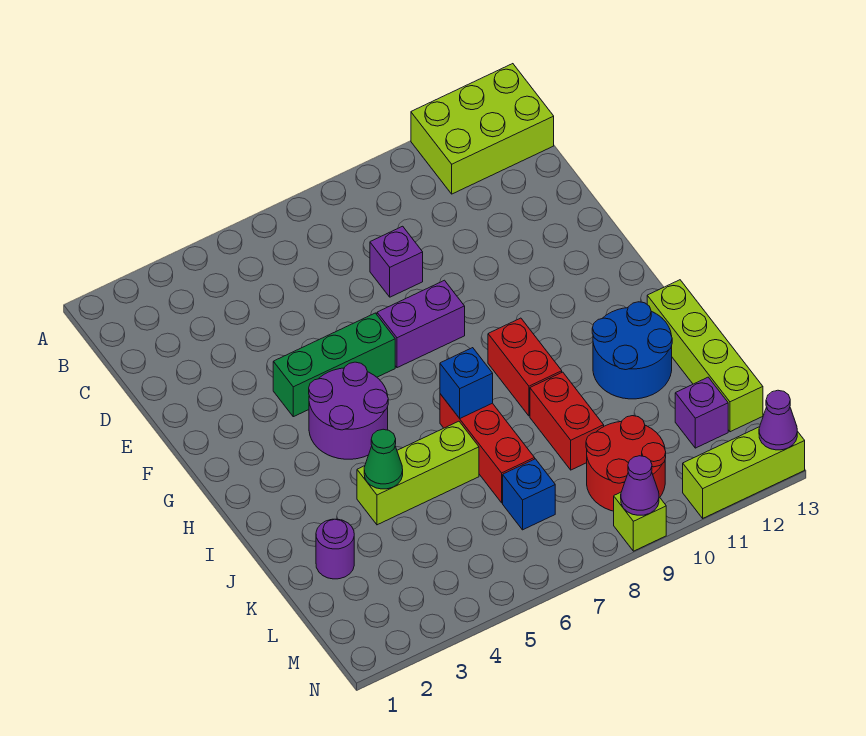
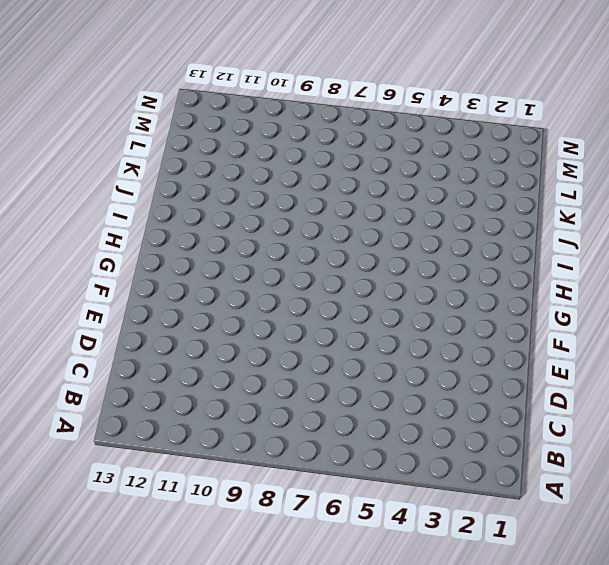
none -> lime 2x3 brick [411,64,554,194]
none -> purple 1x1 brick [370,226,423,297]
none -> green 1x3 brick [273,313,395,417]

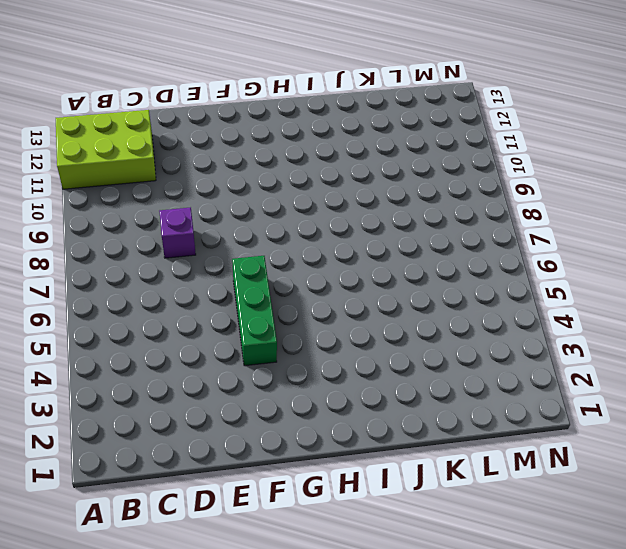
lime 2x3 brick [56,110,156,189] -> lime 2x3 brick turned to [411,64,554,194]
none -> purple 1x2 brick [377,280,465,368]
none -> purple 2x2 round brick [309,362,388,459]
none -> red 1x2 brick [488,318,562,416]

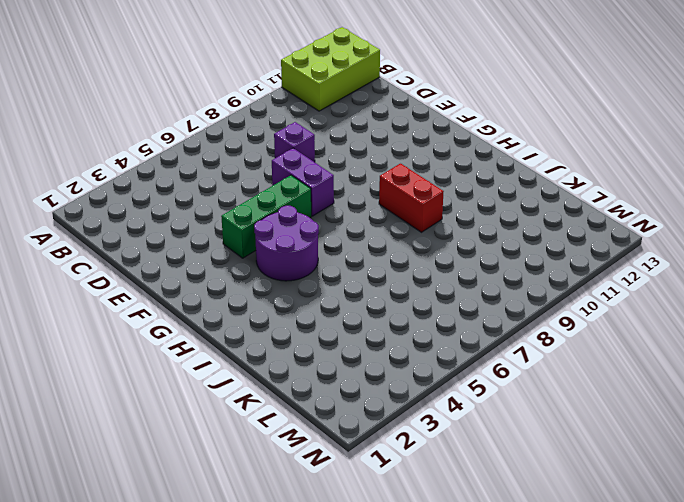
purple 1x2 brick [272,148,334,216] -> purple 1x2 brick turned to [377,280,465,368]
none -> red 1x3 brick [440,394,535,503]
none -> blue 2x2 round brick [592,302,672,399]
none -> lime 1x4 brick [647,280,763,432]

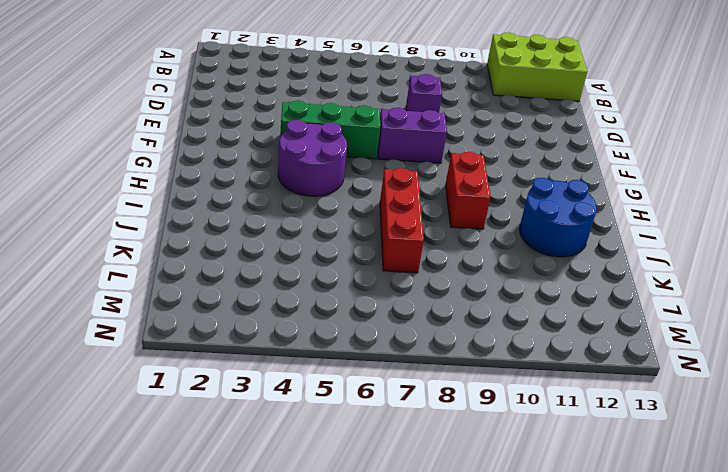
none -> lime 1x4 brick [647,280,763,432]
none -> lime 1x3 brick [357,421,479,525]
none -> red 1x2 brick [530,372,604,470]

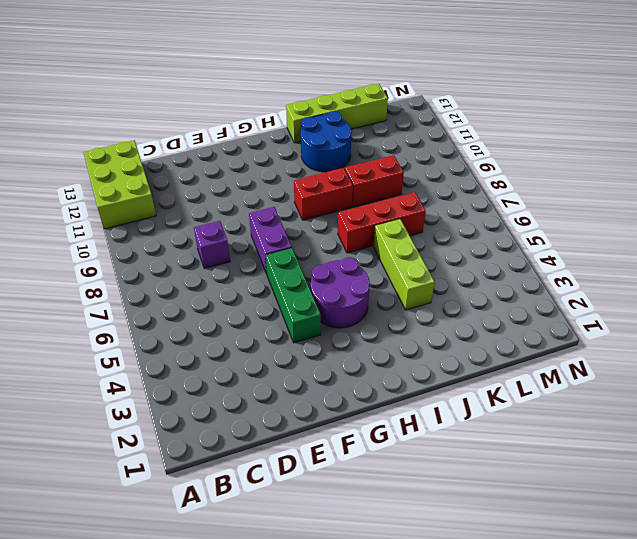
none -> purple 1x1 round brick [316,519,354,579]
none -> blue 1x1 brick [503,459,555,530]
none -> red 2x2 round brick [586,416,666,511]

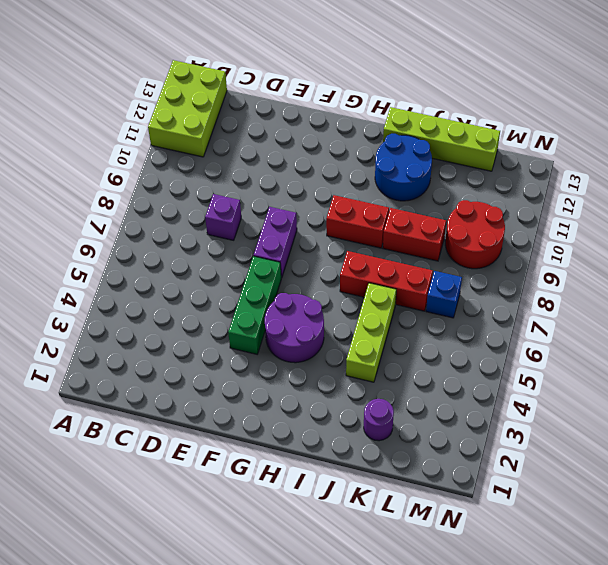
none -> purple 1x1 brick [675,377,728,448]
none -> lime 1x1 brick [614,492,666,551]
none -> lime 1x3 brick [683,427,805,518]

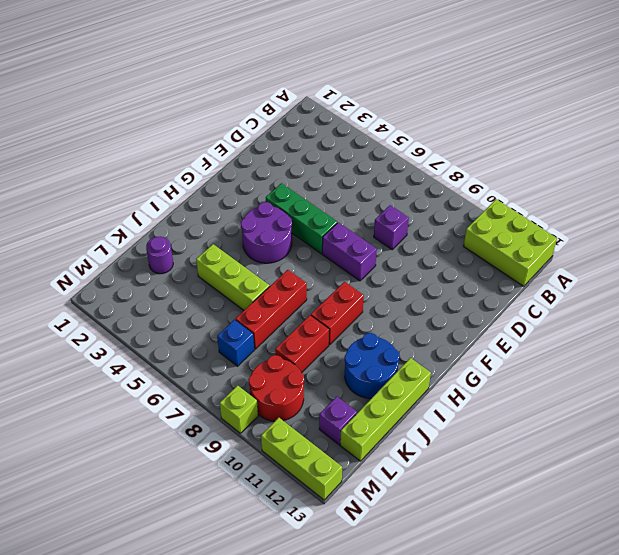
none -> blue 1x1 brick [440,348,493,418]
none -> green 1x1 cone [364,429,403,489]
none -> purple 1x1 cone [621,456,659,515]

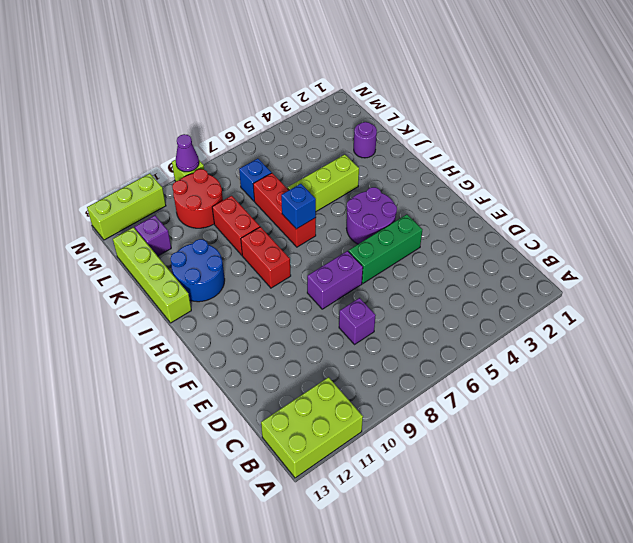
none -> green 1x1 cone [364,429,403,489]
none -> purple 1x1 cone [759,390,797,450]

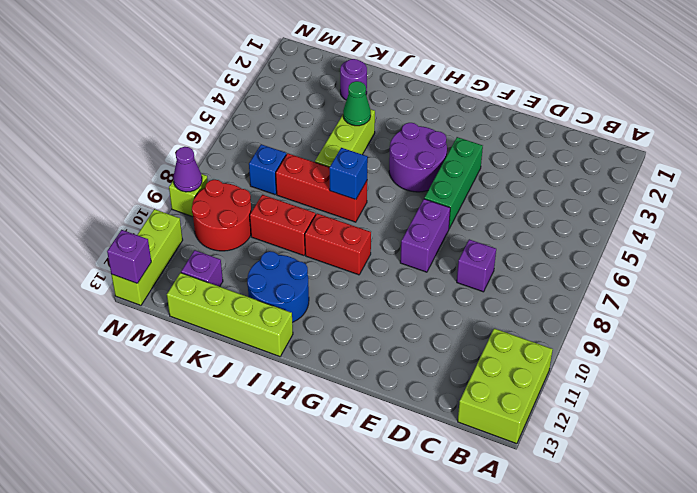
purple 1x1 brick [107,230,151,283] -> purple 1x1 cone [759,390,797,450]

